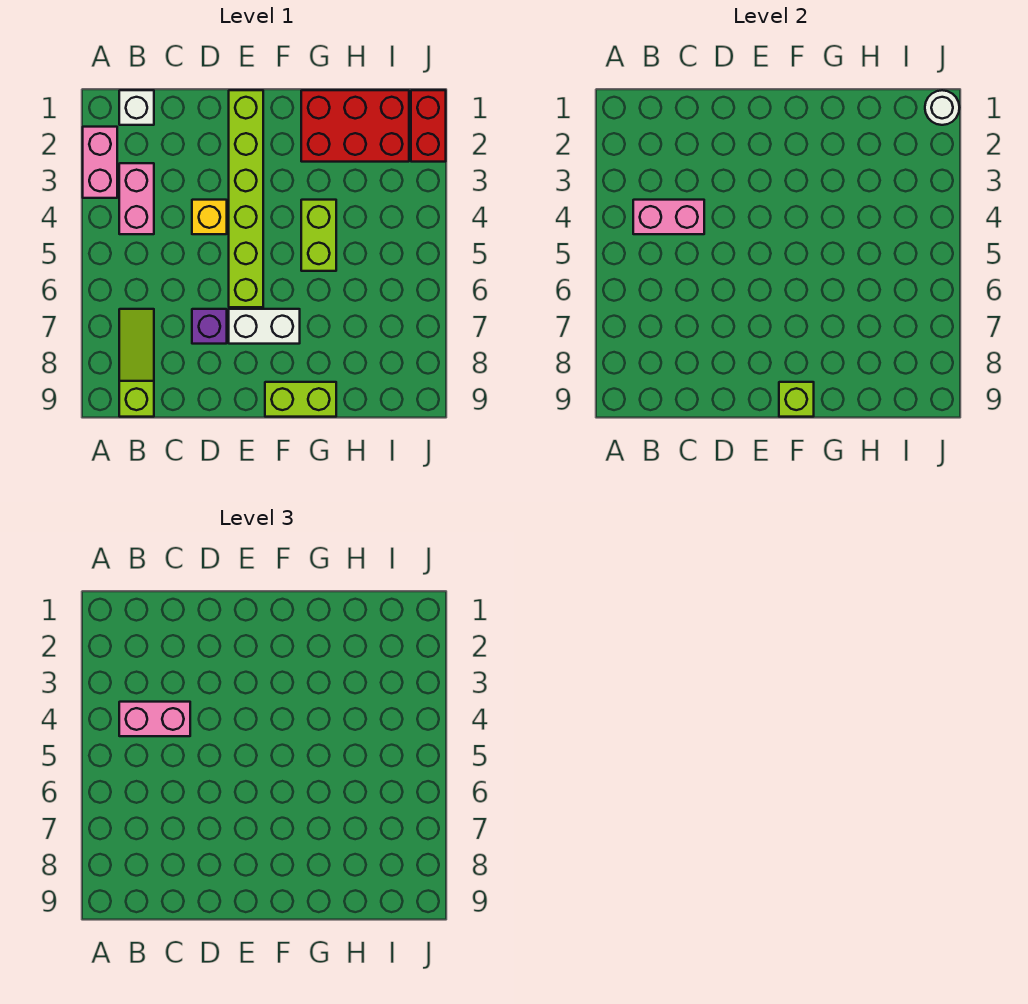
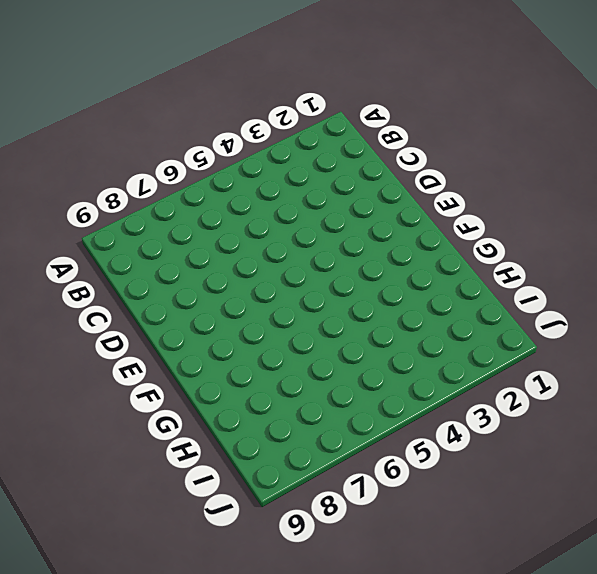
none -> pink 1x2 brick [83,127,117,198]
none -> white 1x1 brick [119,90,154,125]
none -> pink 1x2 brick [119,163,154,234]

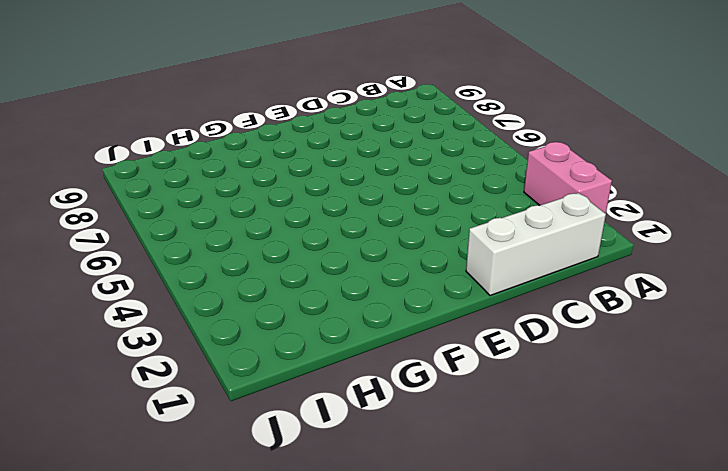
white 1x3 brick [466,193,606,296] -> white 1x1 brick [119,90,154,125]
none -> pink 1x2 brick [119,163,154,234]
none -> lime 1x3 slope [119,309,154,417]
none -> yellow 1x1 brick [192,200,227,234]

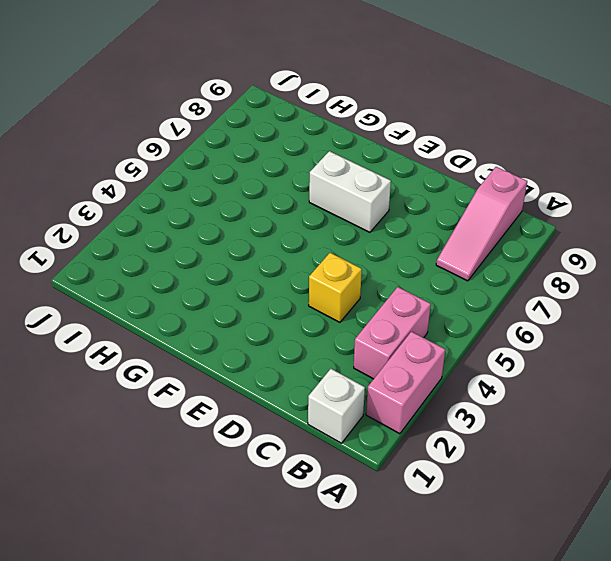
pink 1x3 slope [436,167,527,281] -> lime 1x3 slope [119,309,154,417]
none -> purple 1x1 brick [192,309,227,344]
none -> lime 1x6 brick [229,90,263,307]
none -> lime 1x2 brick [265,382,336,417]

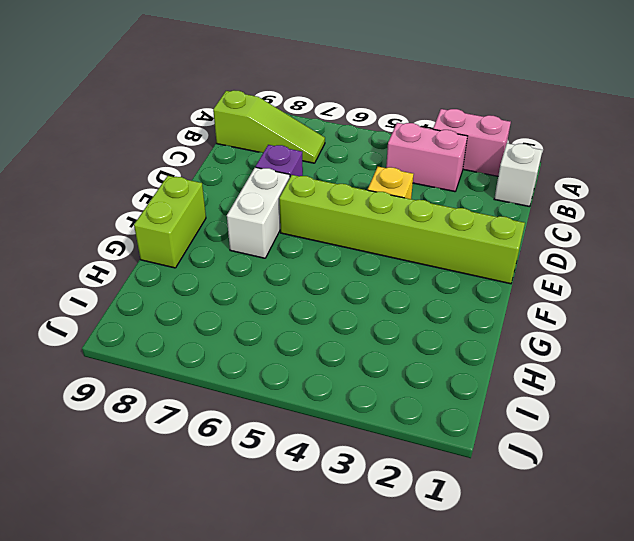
none -> red 2x3 brick [301,90,409,162]
none -> lime 1x2 brick [301,200,336,271]
none -> red 1x2 brick [411,90,446,162]

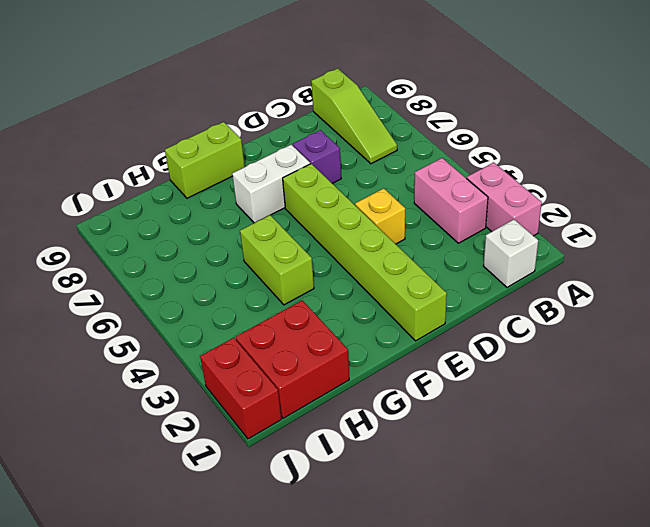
red 2x2 brick [236,300,349,418] -> red 2x3 brick [301,90,409,162]
none -> pink 1x2 brick [633,200,704,234]
none -> lime 1x1 brick [779,382,814,417]
none -> white 1x1 round brick [925,90,960,125]

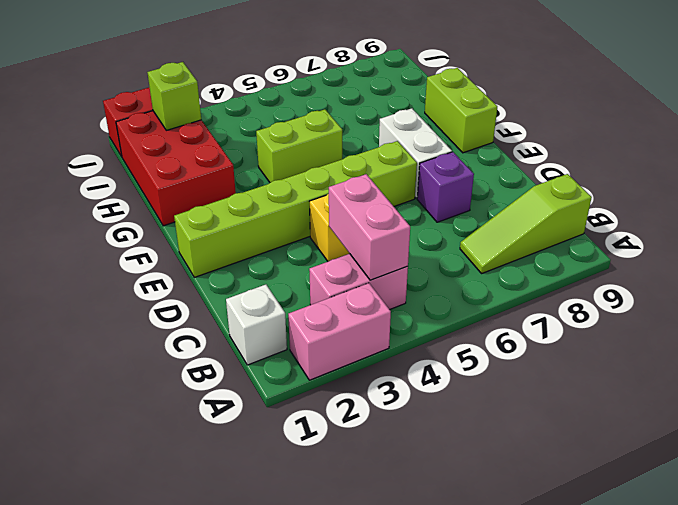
lime 1x1 brick [147,62,201,130] -> lime 1x1 brick moved to [779,382,814,417]
none -> white 1x1 round brick [925,90,960,125]
none -> pink 1x2 brick [119,702,190,736]

